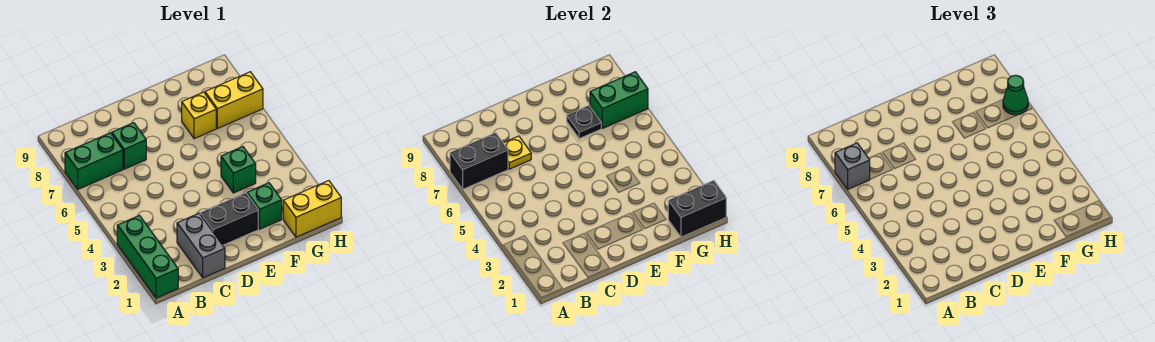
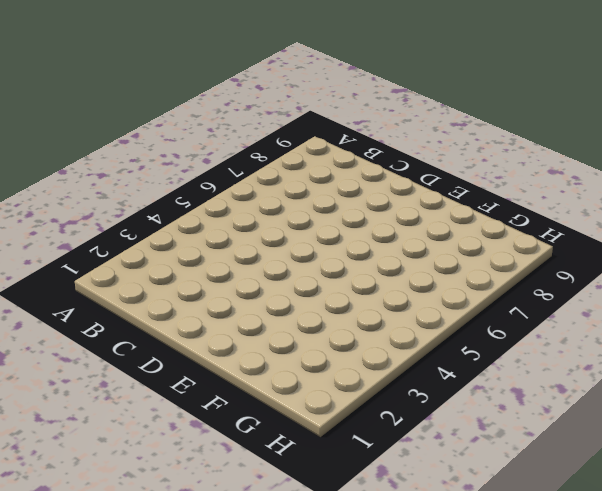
none -> green 1x3 brick [117,215,178,298]
none -> green 1x2 brick [65,133,123,189]
none -> grey 1x2 brick [177,213,225,278]

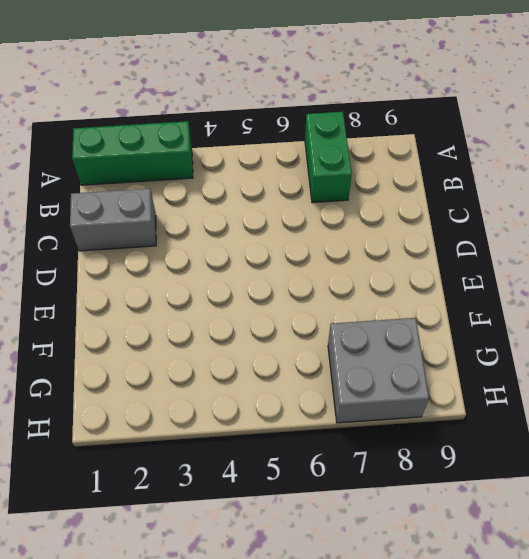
grey 2x2 brick [328,318,429,423] -> yellow 1x2 brick [205,72,263,129]
none -> green 1x1 brick [112,123,146,169]
none -> black 1x2 brick [200,193,258,245]
none -> green 1x1 brick [247,183,282,229]

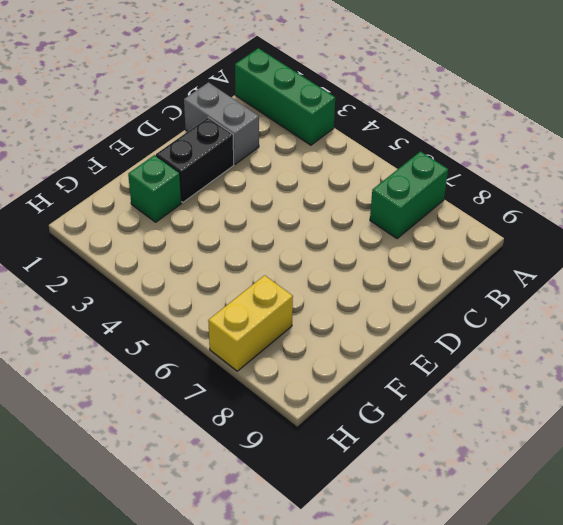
none -> green 1x1 brick [112,123,146,169]
none -> green 1x1 brick [221,147,256,193]
none -> yellow 1x1 brick [182,92,216,139]

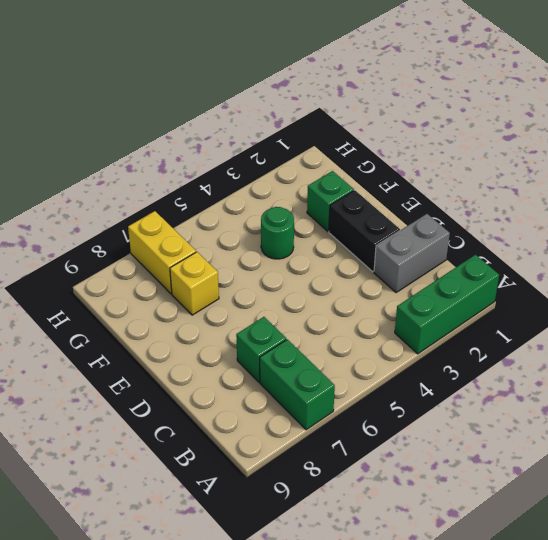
green 1x1 round brick [261,207,294,259] -> green 1x1 brick [221,147,256,193]
none -> yellow 1x2 brick [283,181,341,237]
none -> black 1x2 brick [450,133,508,189]
none -> yellow 1x1 plate [503,136,531,169]

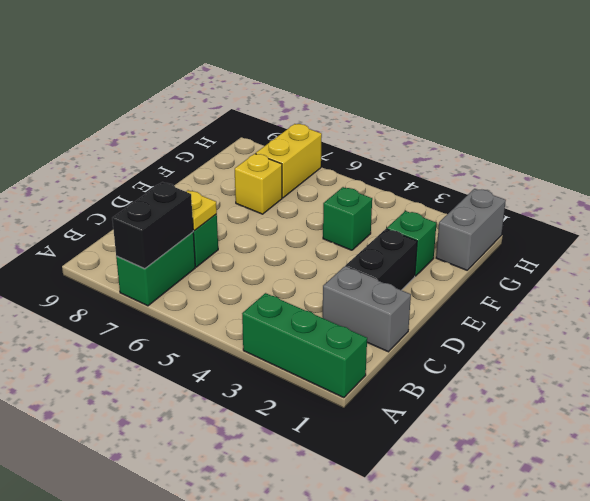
grey 1x2 brick [436,189,506,270] -> yellow 1x2 brick [283,181,341,237]
none -> black 1x1 plate [567,106,601,139]
none -> black 1x2 brick [668,181,726,237]
none -> green 1x2 brick [590,72,648,129]

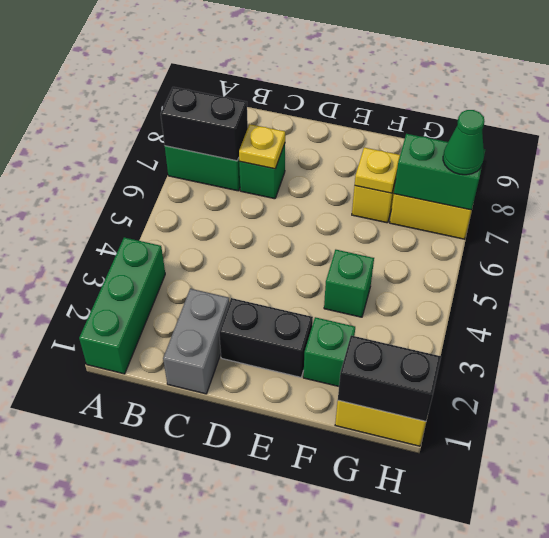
yellow 1x1 plate [355,148,400,193] -> black 1x1 plate [567,106,601,139]
none -> grey 1x1 brick [835,143,870,189]

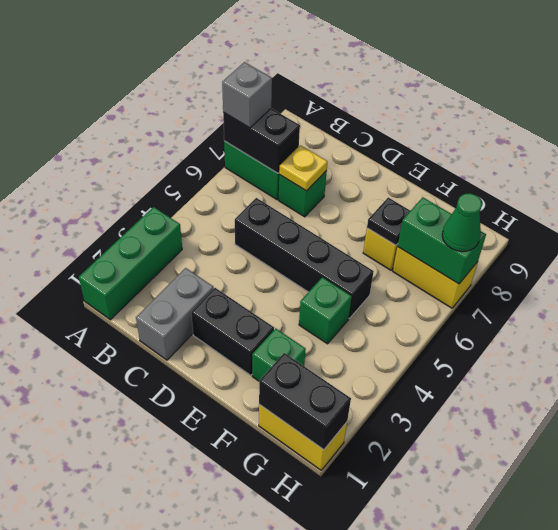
black 1x4 brick [235,198,374,318] -> none

